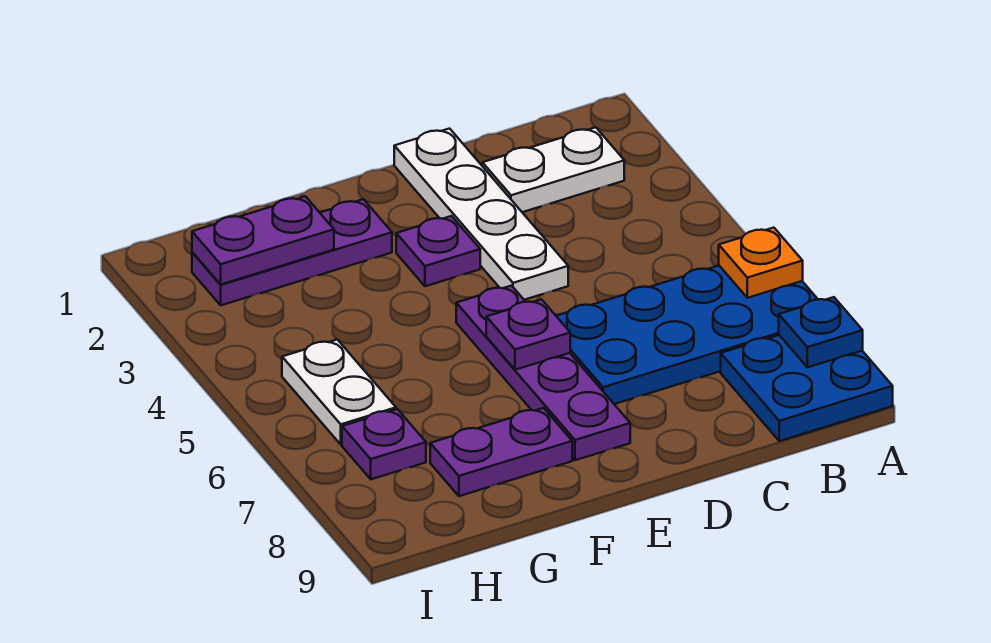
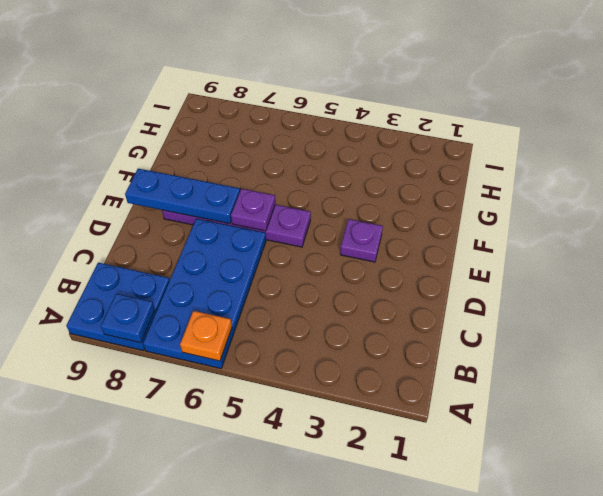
blue 1x3 plate [125,169,240,224] -> none
none -> white 1x2 plate [482,127,624,212]
none -> white 1x4 plate [394,129,568,300]
none -> purple 1x3 plate [192,199,392,305]

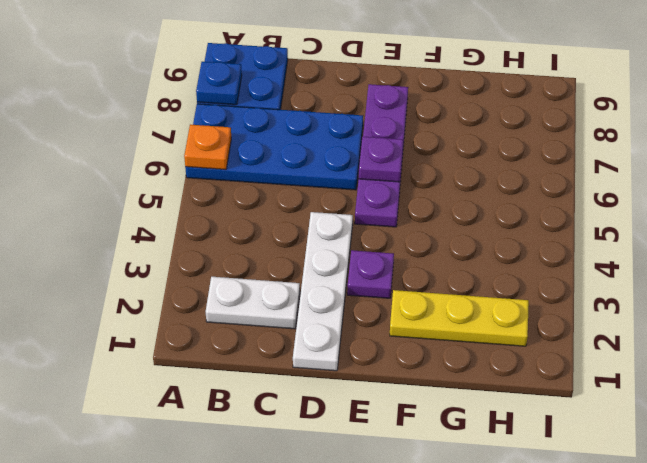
yellow 1x3 plate [390,290,529,346] -> purple 1x3 plate [192,199,392,305]
none -> purple 1x2 plate [430,408,572,496]
none -> white 1x2 plate [282,340,396,445]
none -> purple 1x1 plate [342,409,426,479]

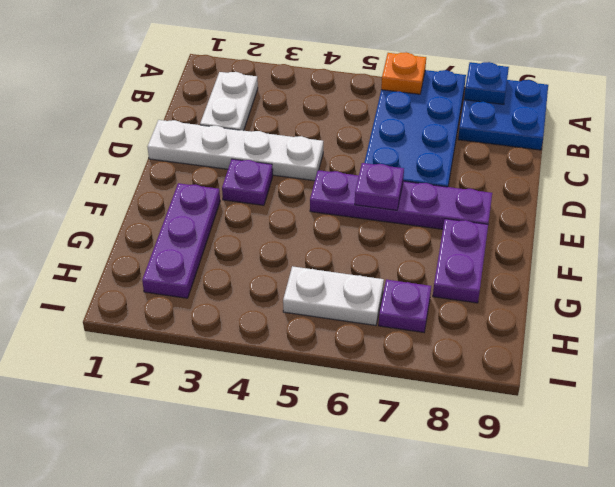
none -> purple 1x2 plate [192,196,334,284]

